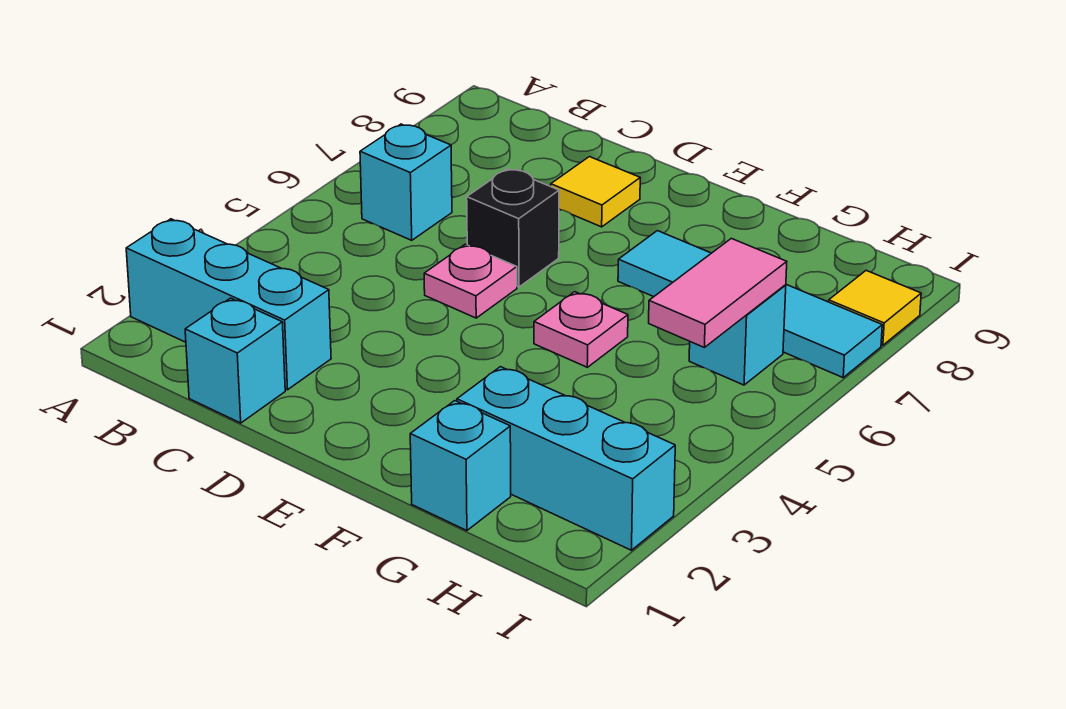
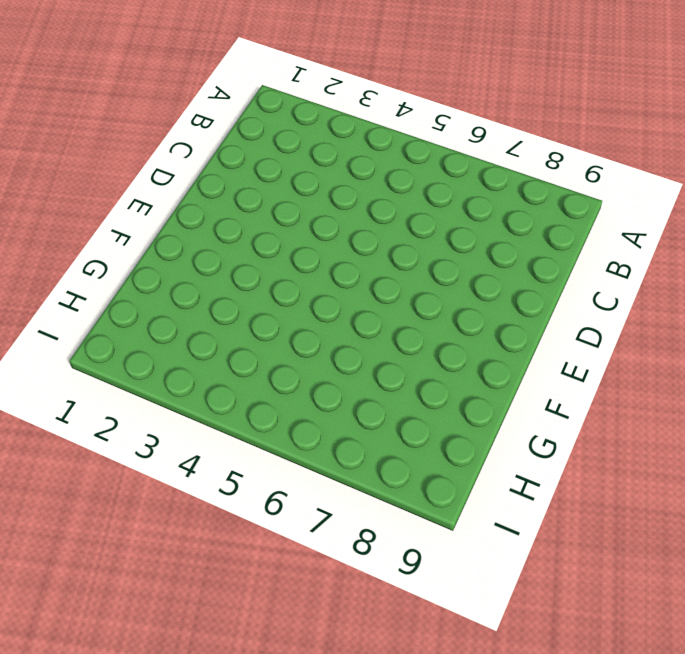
none -> cyan 1x3 brick [126,219,331,390]
none -> cyan 1x1 brick [360,124,452,240]
none -> cyan 1x1 brick [185,298,285,423]

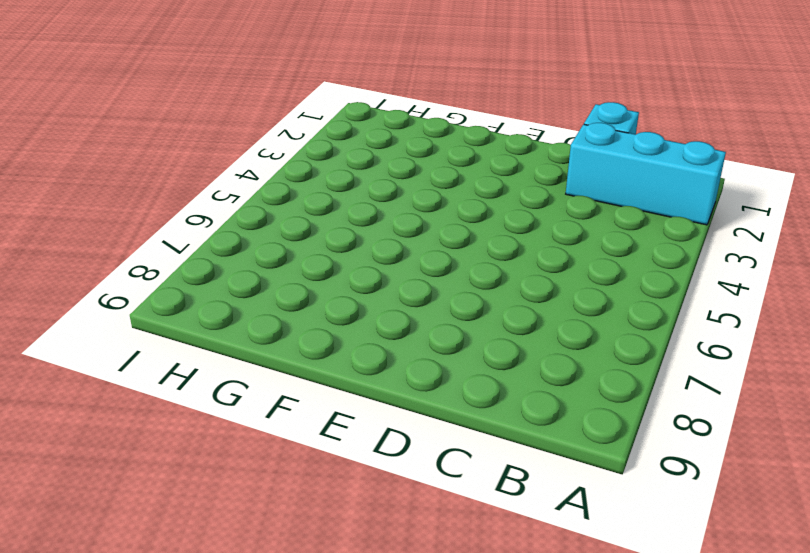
none -> cyan 1x1 brick [360,124,452,240]
none -> pink 1x1 plate [424,244,517,318]
none -> black 1x1 brick [467,169,559,287]

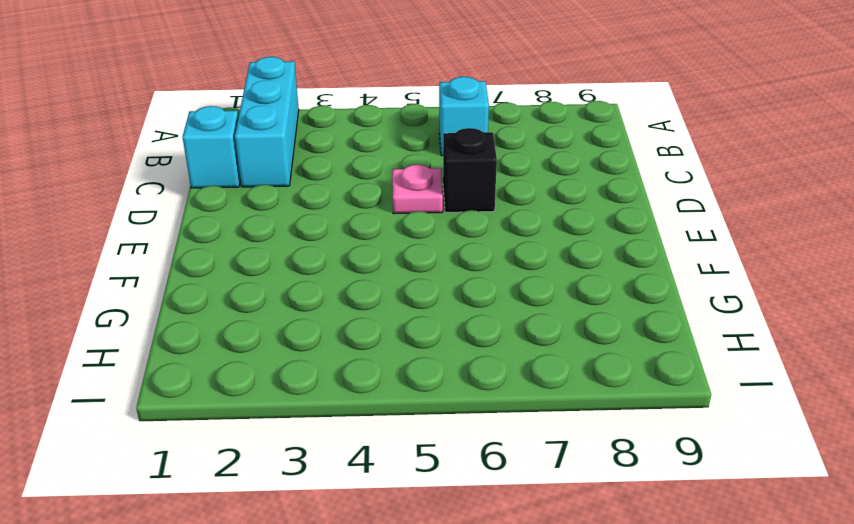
none -> yellow 1x1 tile [551,157,640,227]
none -> pink 1x1 plate [534,292,628,367]
none -> cyan 1x4 tile [618,231,882,377]

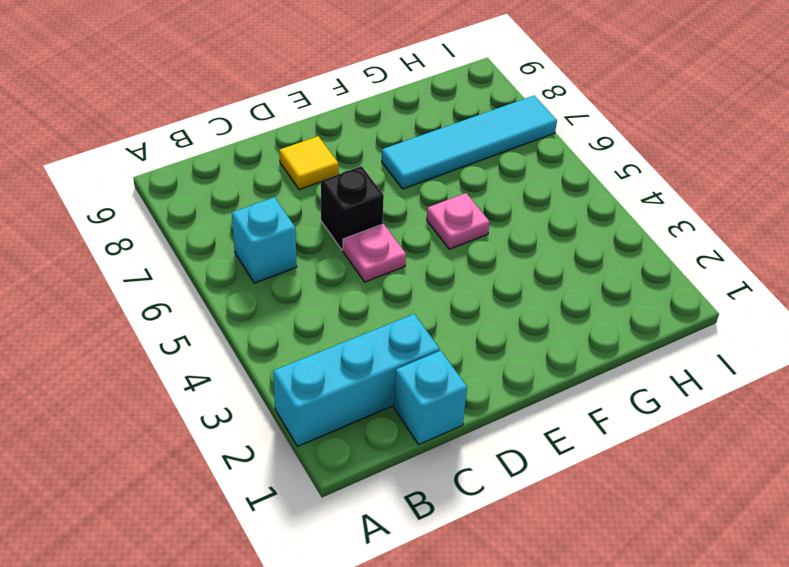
none -> cyan 1x1 brick [410,401,511,531]
none -> cyan 1x3 brick [457,367,675,550]
none -> cyan 1x1 brick [689,285,786,385]

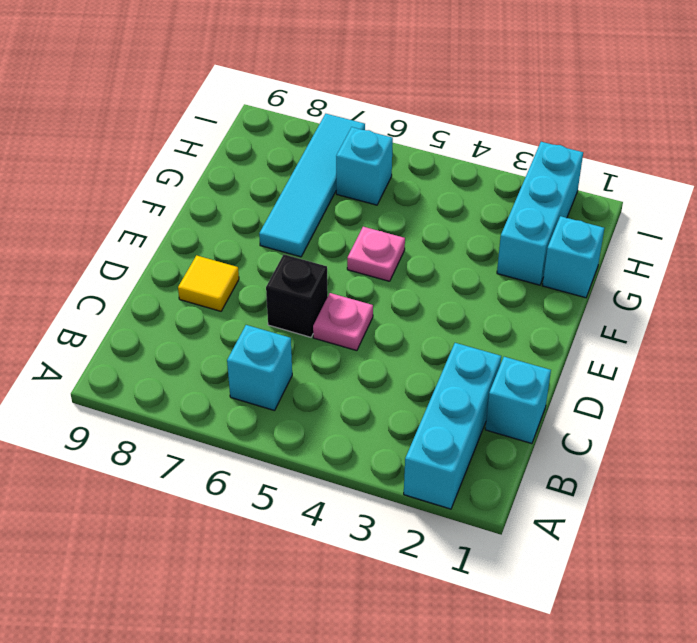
none -> yellow 1x1 tile [829,271,921,345]
none -> pink 1x2 tile [649,238,787,347]

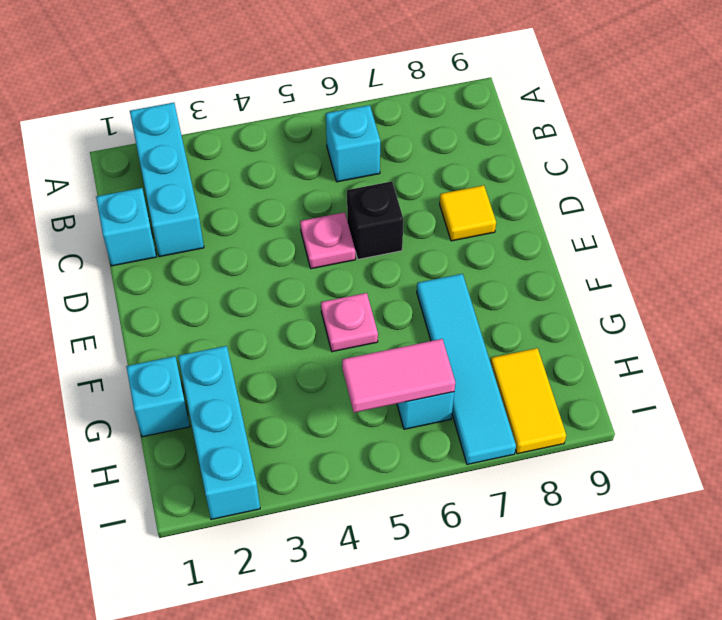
yellow 1x2 tile [491,348,566,454] -> yellow 1x1 tile [829,271,921,345]

